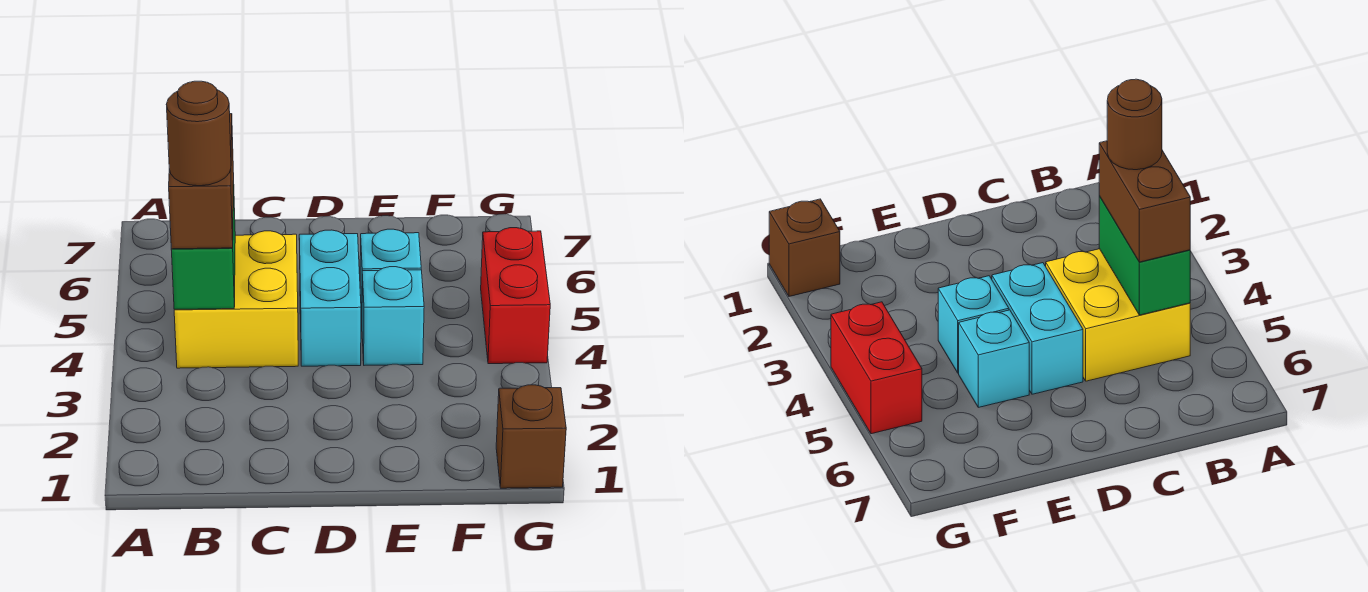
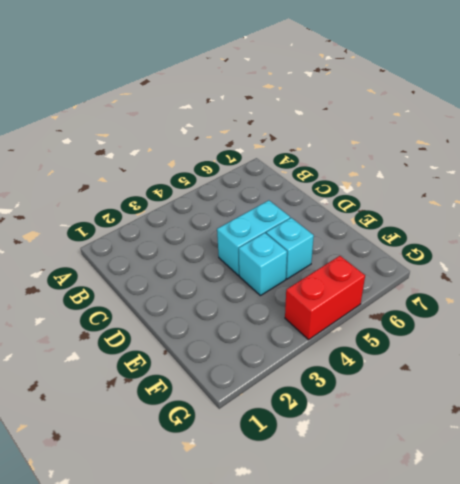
none -> yellow 2x2 brick [174,231,298,368]
none -> brown 1x1 brick [496,385,566,488]

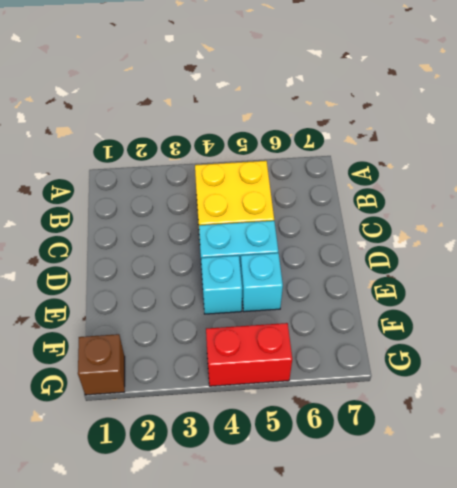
none -> green 1x2 brick [171,181,235,309]
none -> brown 1x2 brick [169,114,234,249]

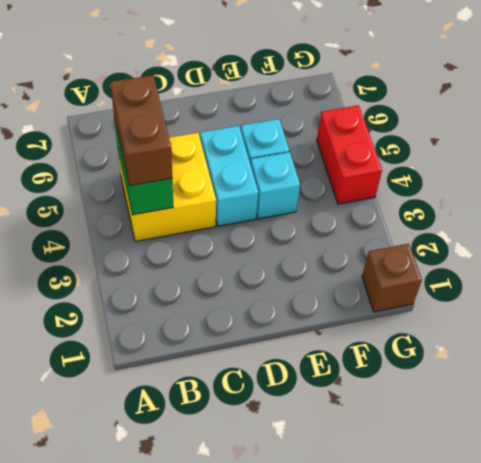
none -> brown 1x1 round brick [166,81,231,186]

